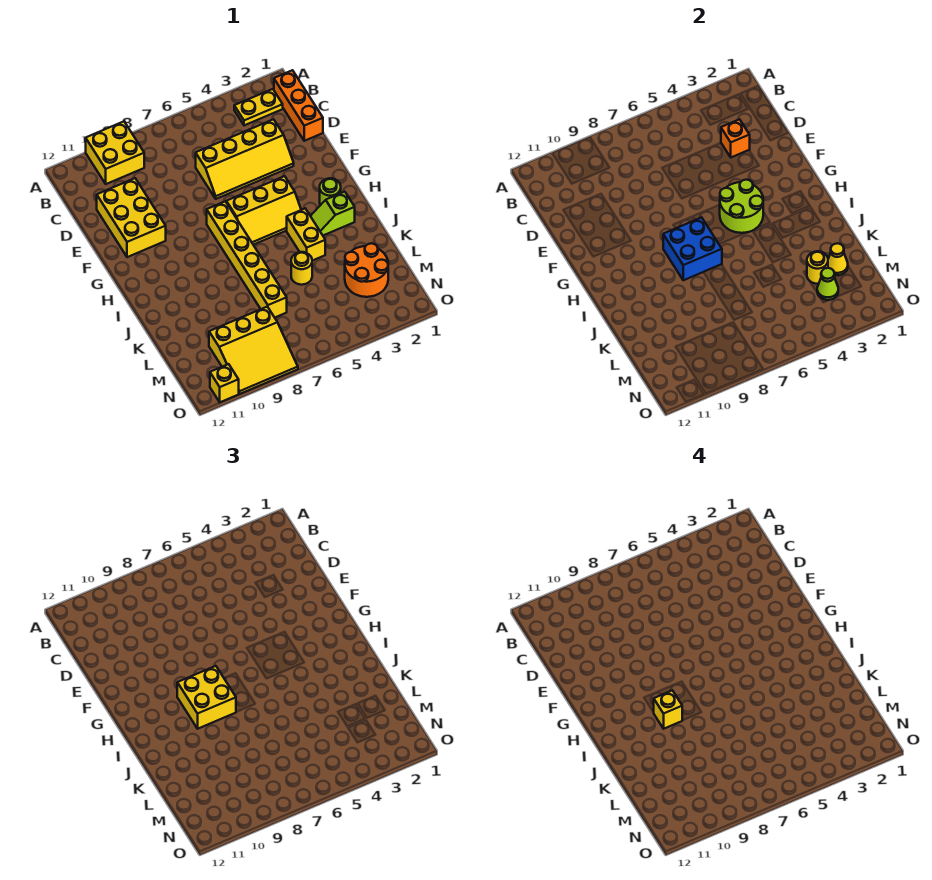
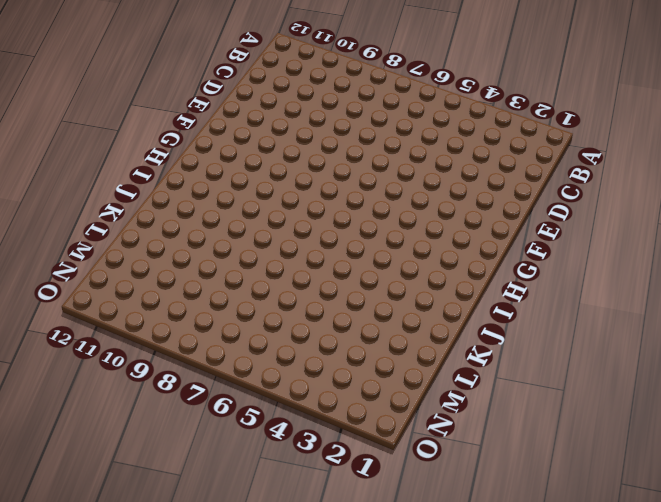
none -> yellow 2x2 brick [86,121,144,184]
none -> orange 1x3 brick [274,70,323,141]
none -> yellow 1x2 plate [234,89,283,125]

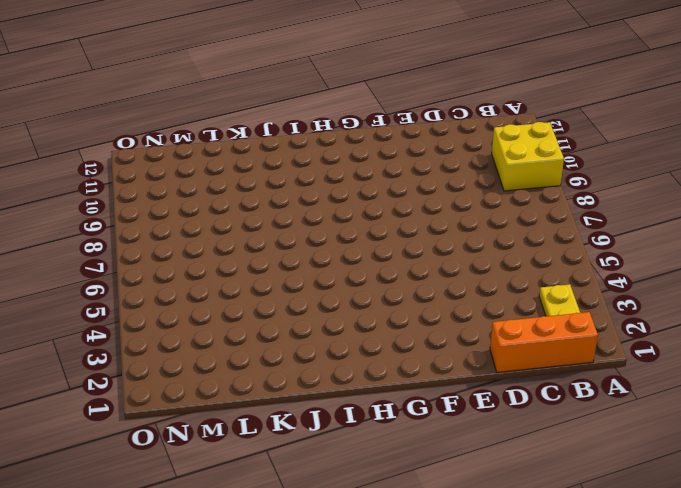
none -> yellow 2x4 slope [196,119,294,199]
none -> yellow 2x3 brick [97,178,166,257]
none -> yellow 2x3 slope [226,176,301,245]

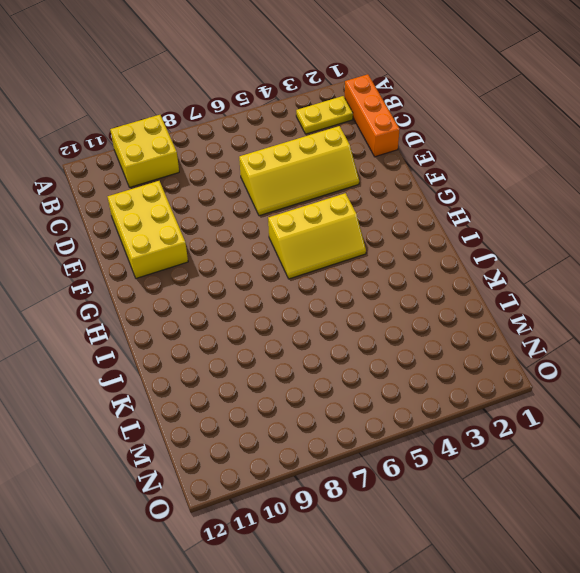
none -> yellow 1x6 brick [207,201,287,317]
none -> lime 1x1 round brick [320,178,341,205]
none -> lime 1x2 slope [311,192,355,235]

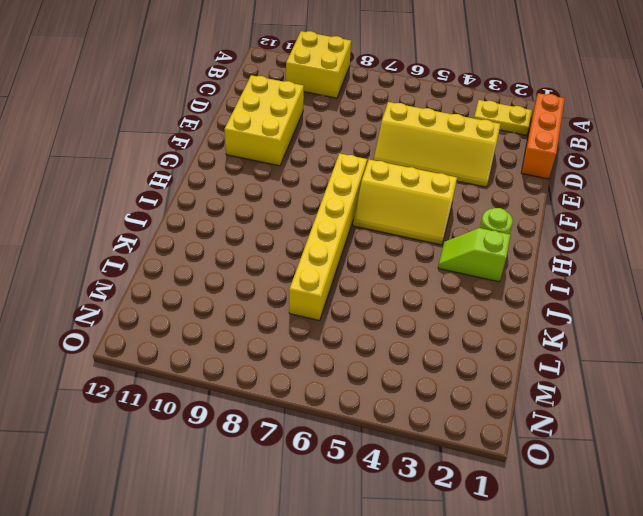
none -> yellow 1x2 brick [287,209,325,261]
none -> yellow 1x1 round brick [291,252,312,285]
none -> orange 2x2 round brick [345,243,388,297]

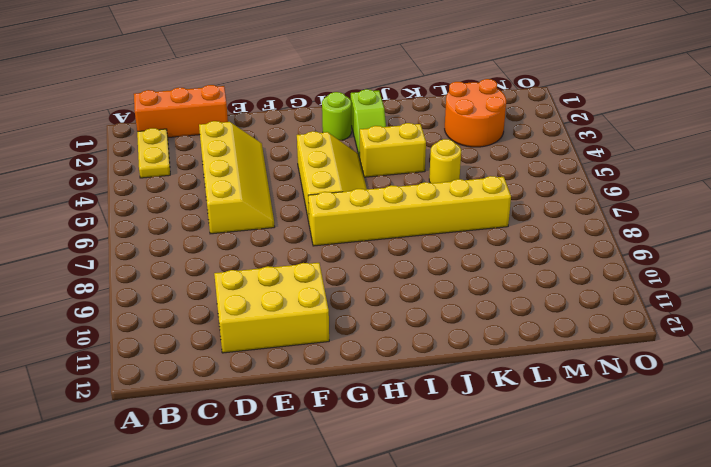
none -> yellow 2x2 brick [86,121,144,184]
none -> yellow 3x3 slope [209,307,298,394]
none -> yellow 1x1 brick [210,364,239,402]

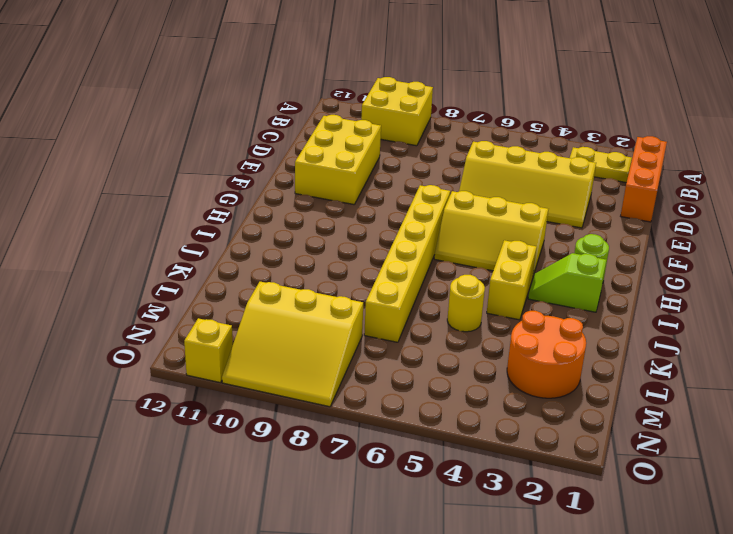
none -> orange 1x1 brick [721,119,750,157]
none -> lime 2x2 round brick [720,180,763,233]
none -> blue 2x2 brick [663,217,722,280]

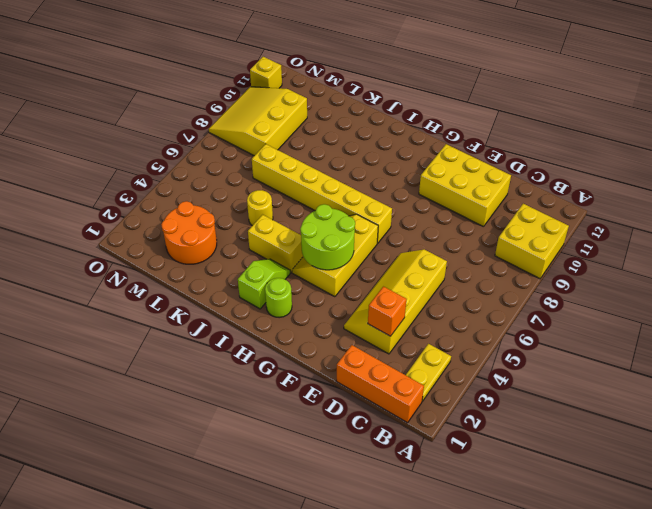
none -> blue 2x2 brick [663,217,722,280]
none -> yellow 1x1 cone [828,243,848,275]
none -> yellow 1x1 round brick [807,251,828,284]

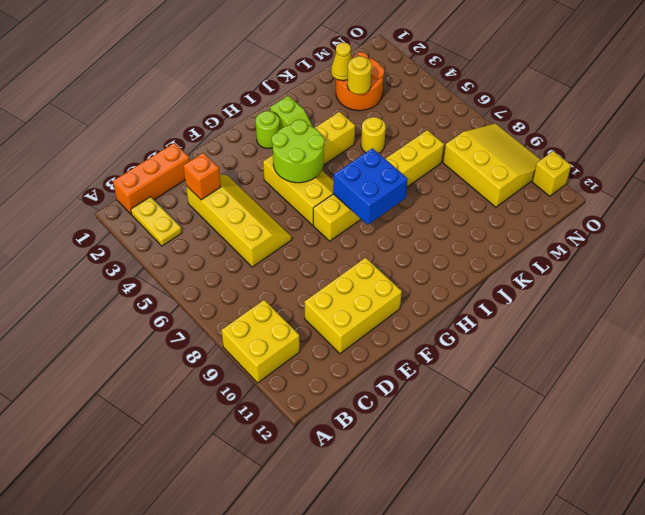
none -> lime 1x1 cone [817,268,838,300]
none -> yellow 2x2 brick [177,666,236,729]
none -> yellow 1x1 brick [654,690,682,729]

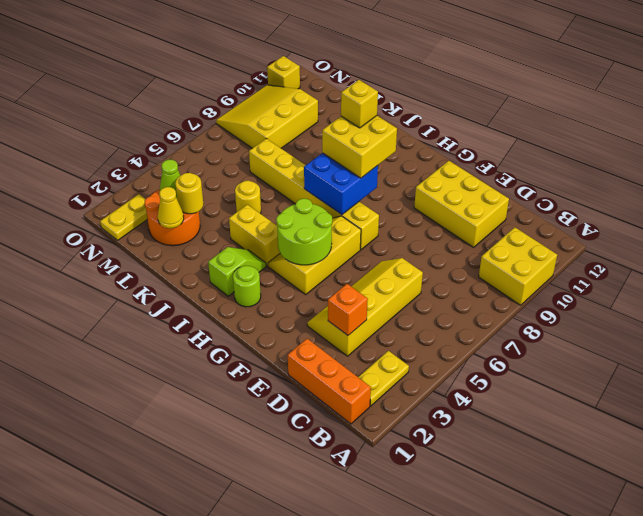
yellow 1x2 plate [100,194,147,240] -> none

